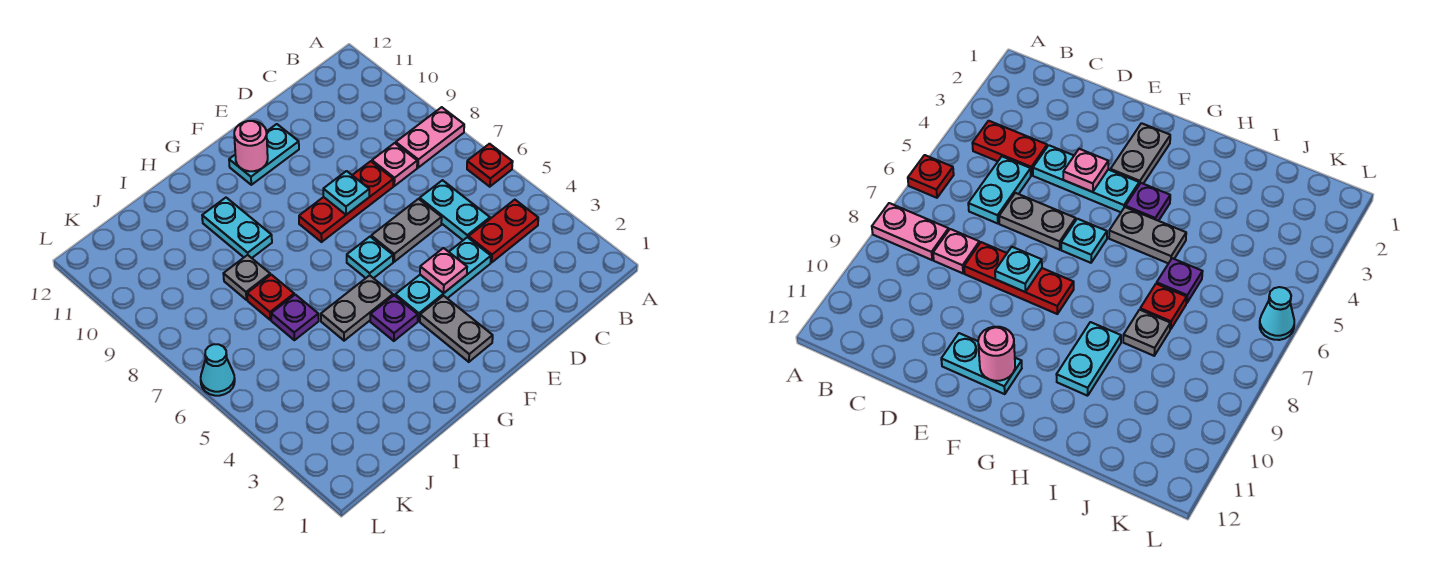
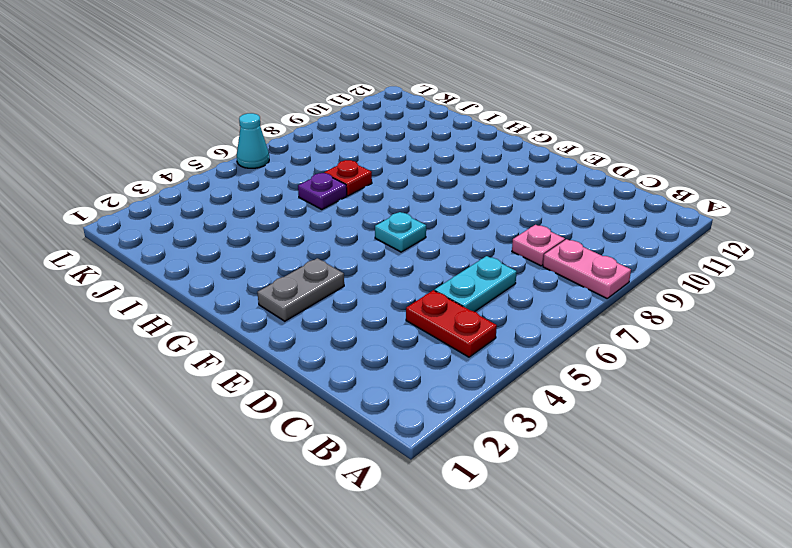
none -> red 1x1 plate [467,144,513,187]
none -> cyan 1x3 plate [395,237,491,321]
none -> grey 1x2 plate [371,199,442,262]

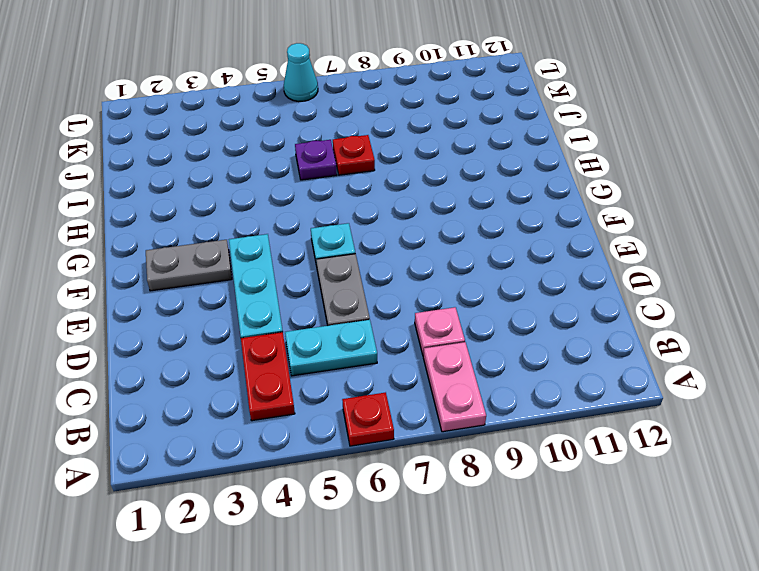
none -> red 1x3 plate [299,161,393,242]
none -> cyan 1x2 plate [229,124,299,185]
none -> purple 1x1 plate [370,295,418,341]

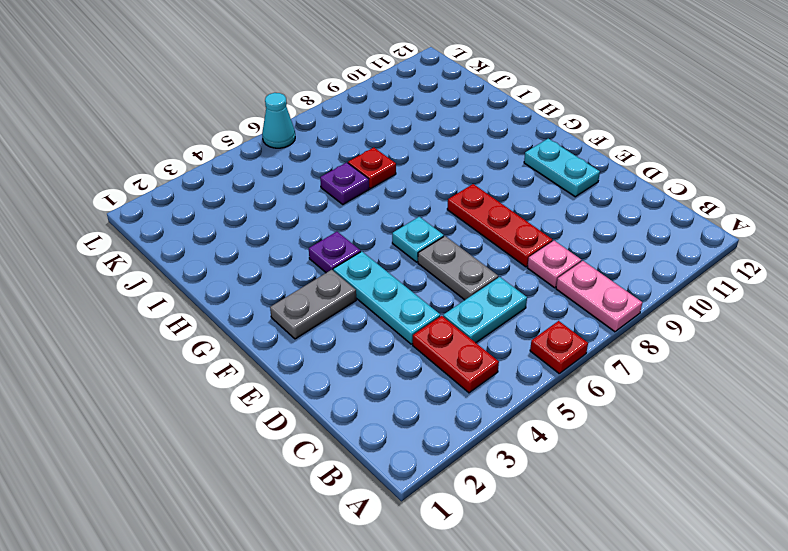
none -> grey 1x2 plate [321,275,393,341]
none -> cyan 1x2 plate [202,198,272,258]
none -> grey 1x1 plate [223,255,270,300]

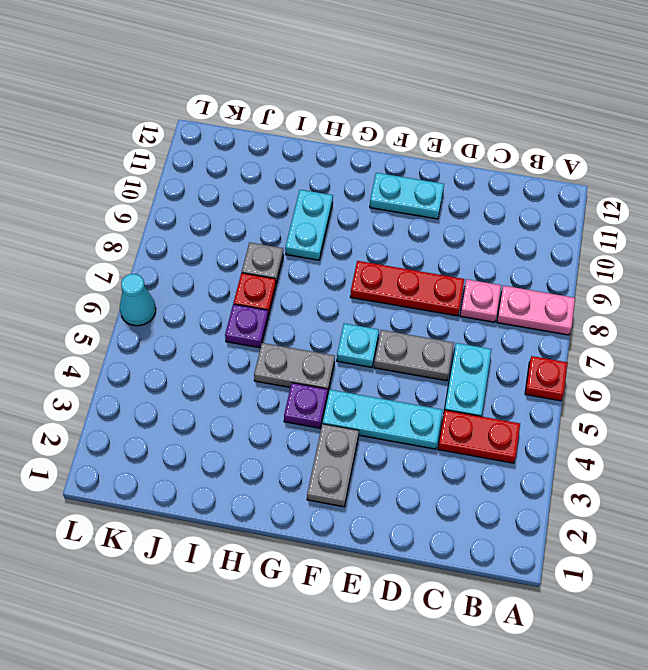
none -> pink 1x1 plate [420,248,467,293]
none -> cyan 1x1 plate [323,171,369,215]
none -> pink 1x1 round brick [234,121,268,171]

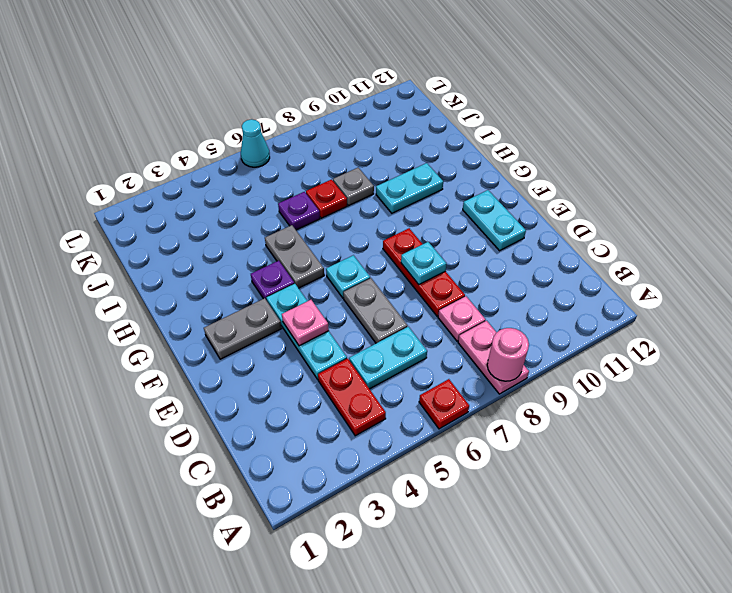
pink 1x1 round brick [487,328,529,381] -> pink 1x1 round brick moved to [234,121,268,171]

